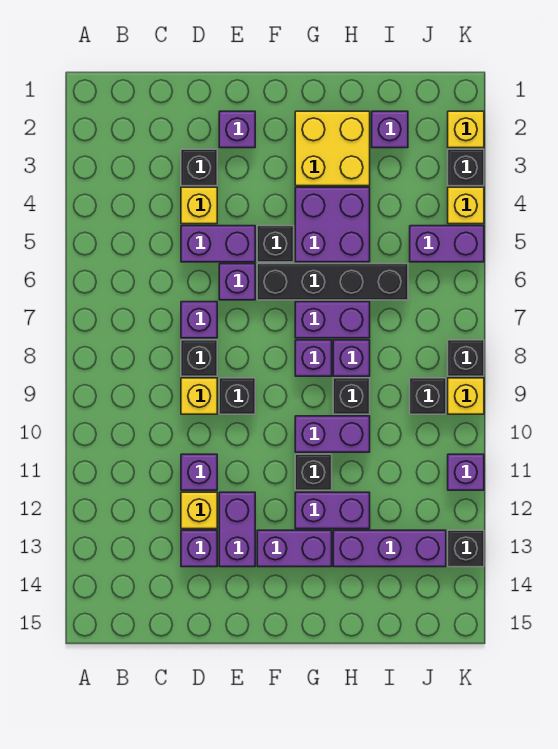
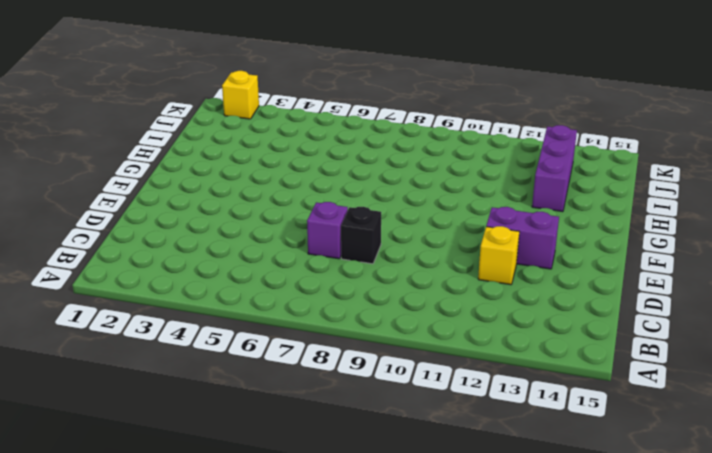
none -> black 1x1 brick [181,149,217,186]
none -> yellow 1x1 brick [181,187,217,224]
none -> purple 1x2 brick [181,226,255,262]
none -> yellow 1x1 brick [181,378,217,414]

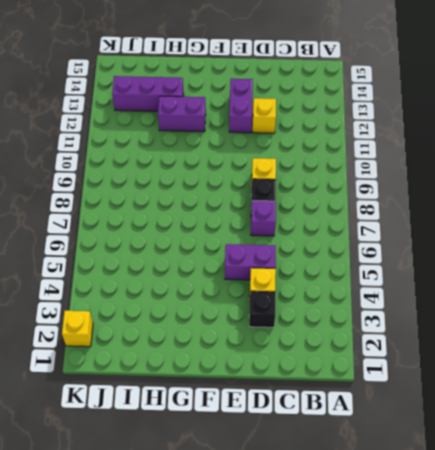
none -> purple 1x1 brick [181,454,217,490]
none -> purple 1x1 brick [181,530,217,567]
none -> purple 1x1 brick [219,111,255,148]
none -> purple 1x1 brick [219,264,255,300]

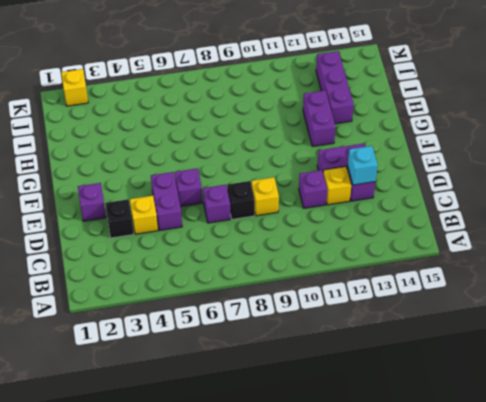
cyan 1x1 brick [348,146,378,185] -> none
none -> black 1x1 brick [219,378,255,414]
none -> black 1x1 brick [257,226,294,262]
none -> black 1x4 brick [257,264,408,300]
none -> purple 1x2 brick [257,530,332,567]

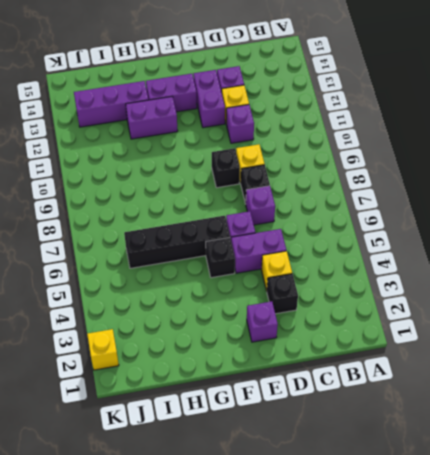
none -> yellow 2x2 brick [295,111,370,186]
none -> purple 2x2 brick [295,187,370,262]
none -> purple 1x2 brick [295,302,370,338]
none -> purple 1x1 brick [295,340,332,376]

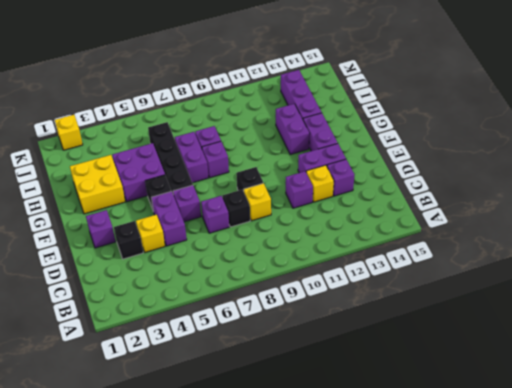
none -> purple 1x2 brick [295,416,370,452]
none -> black 1x1 brick [295,454,332,490]
none -> black 1x1 brick [333,378,370,414]
none -> purple 1x1 brick [372,111,408,148]

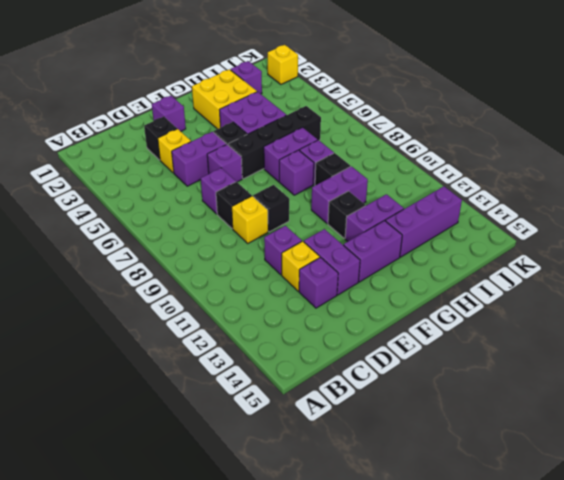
none -> purple 1x2 brick [410,226,484,262]
none -> black 1x1 brick [410,378,446,414]
none -> black 1x1 brick [448,149,484,186]
none -> yellow 1x1 brick [448,187,484,224]

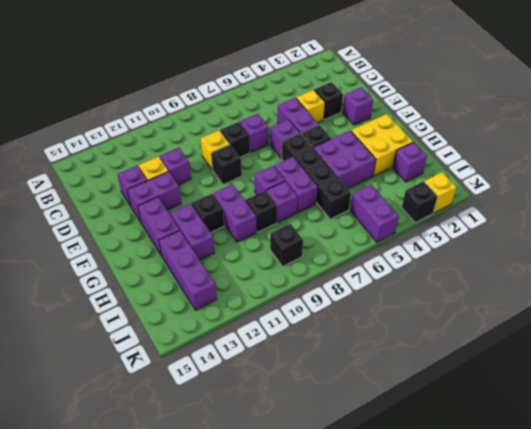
none -> yellow 1x1 brick [448,187,484,224]
none -> black 1x1 brick [448,340,484,376]
none -> yellow 1x1 brick [448,378,484,414]
none -> purple 1x1 brick [448,454,484,490]

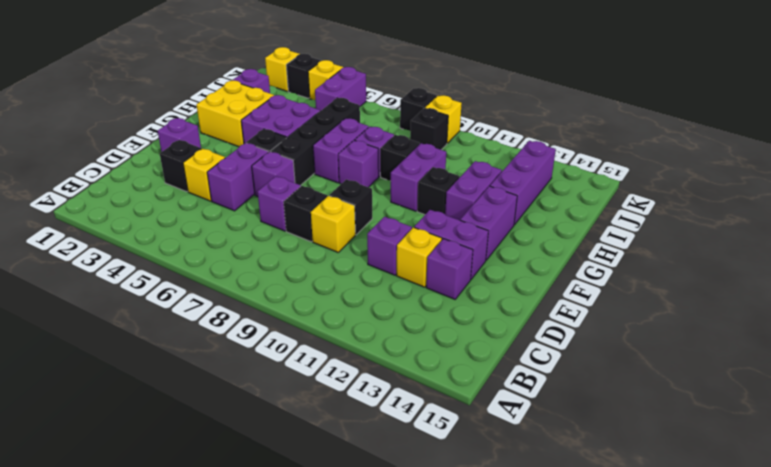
none -> purple 1x1 brick [448,454,484,490]
none -> black 1x1 brick [448,530,484,567]

